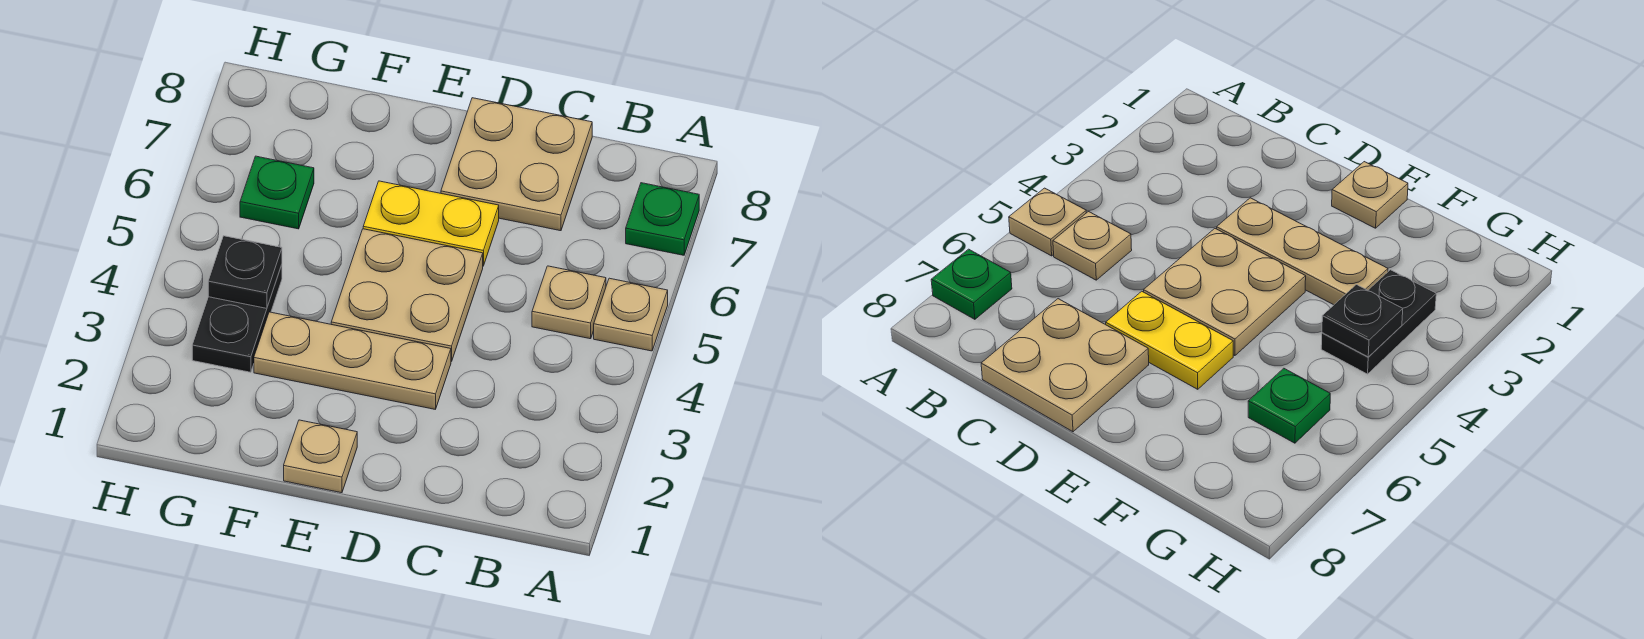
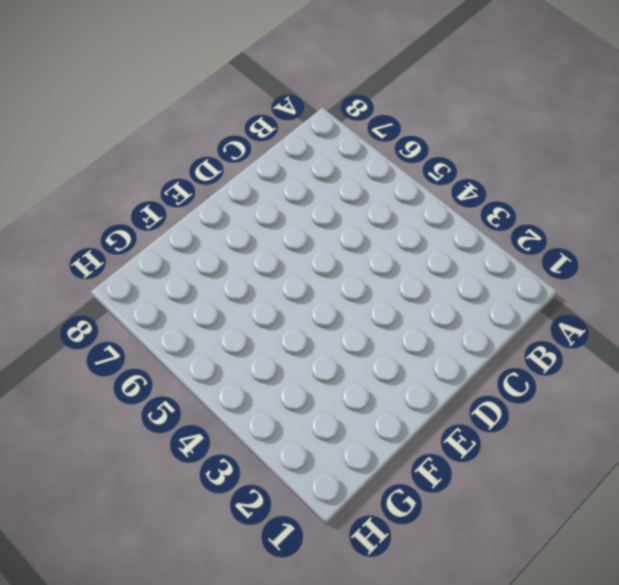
none -> tan 1x1 plate [594,278,668,351]
none -> green 1x1 plate [626,183,699,255]

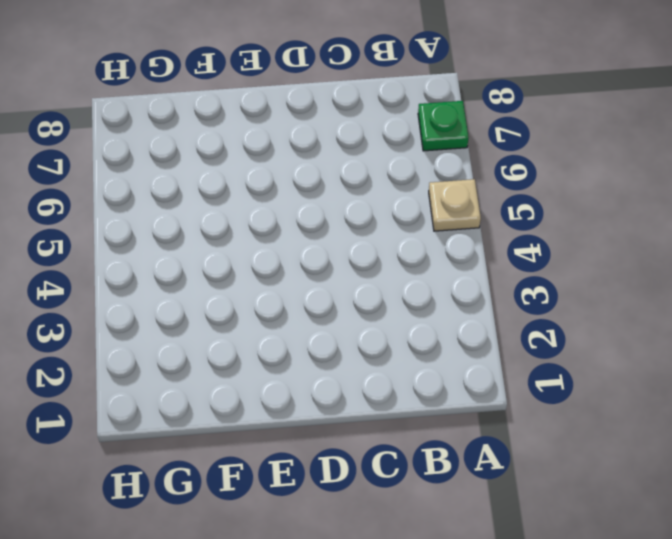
none -> tan 1x1 plate [532,266,606,339]
none -> tan 2x2 plate [441,98,592,231]

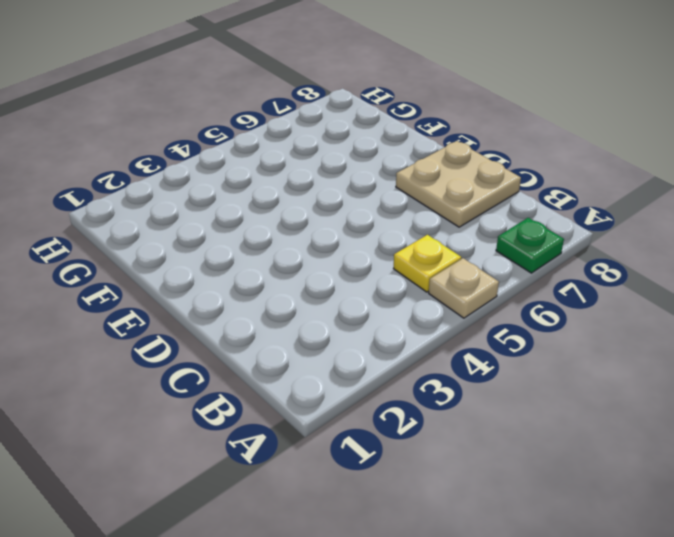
yellow 1x1 plate [394,235,461,292] -> tan 1x1 plate [532,266,606,339]
none -> tan 1x3 plate [254,312,451,409]
none -> tan 2x2 plate [331,229,483,362]

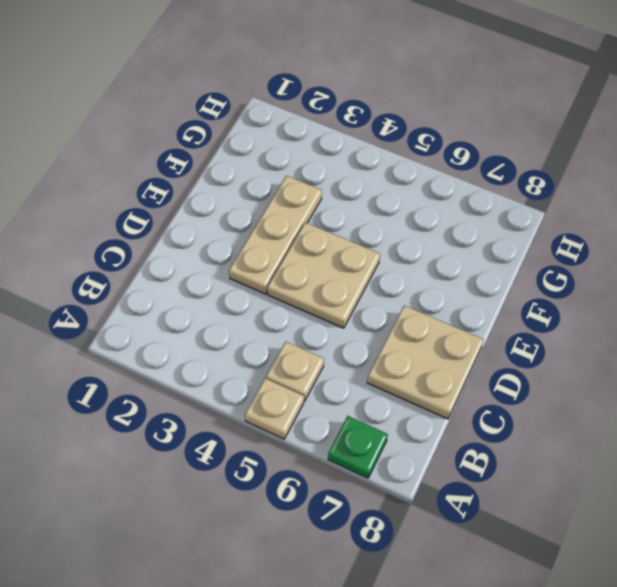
none -> yellow 1x2 plate [363,181,499,266]
none -> tan 1x1 plate [284,420,357,493]

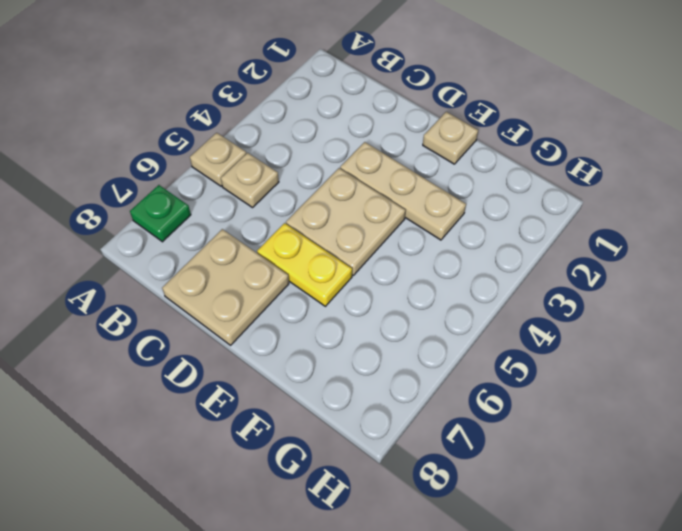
none -> black 1x2 plate [192,265,282,372]
none -> green 1x1 plate [240,156,314,229]

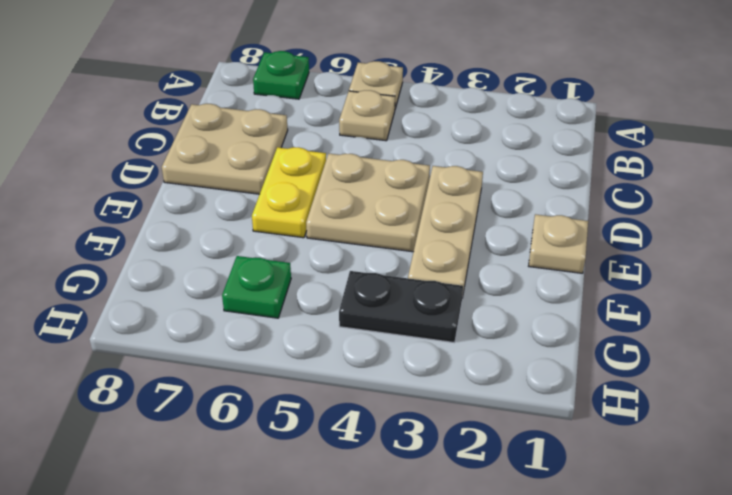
none -> black 1x1 plate [208,236,282,308]

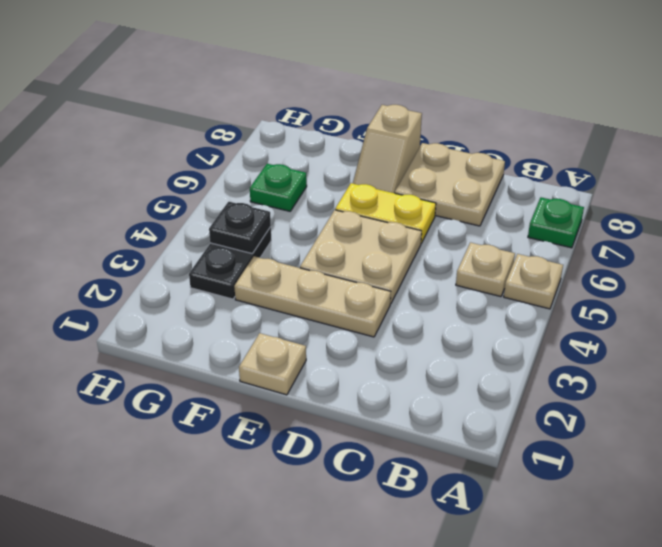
tan 1x2 slope [353,105,422,193] -> none

